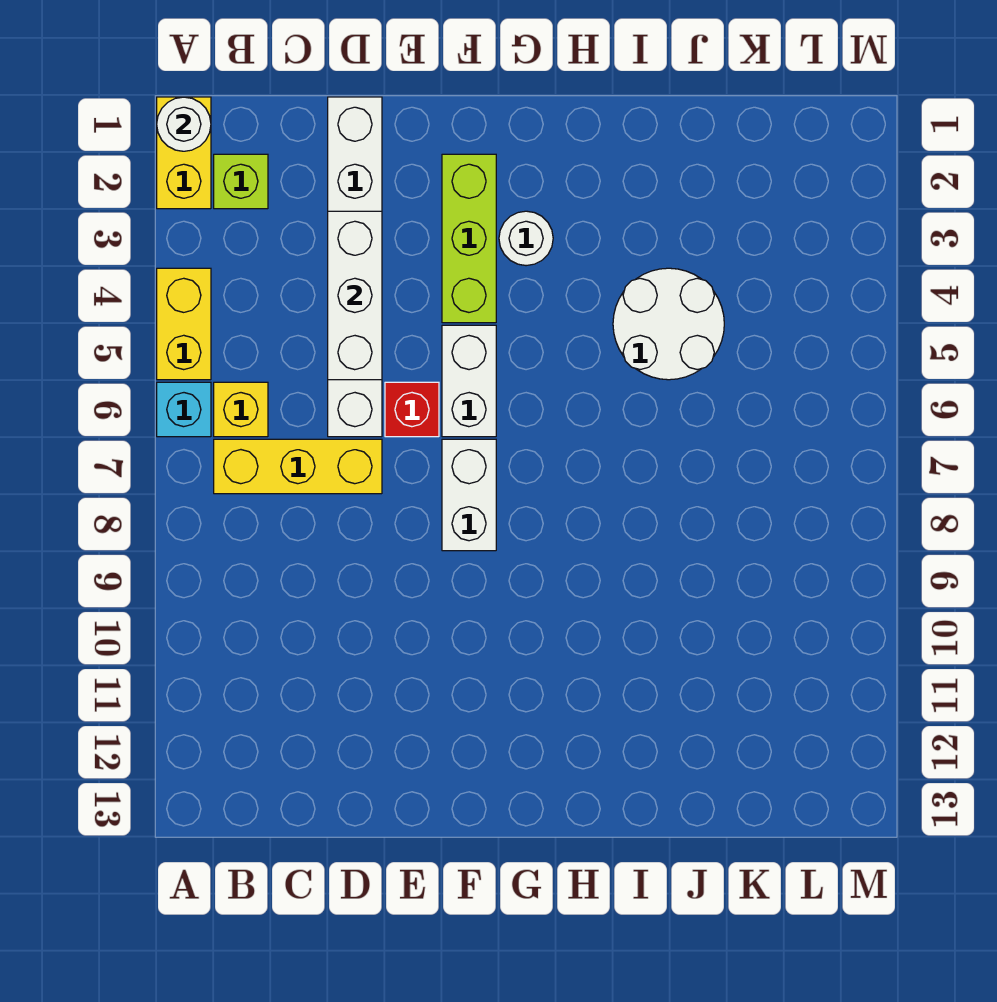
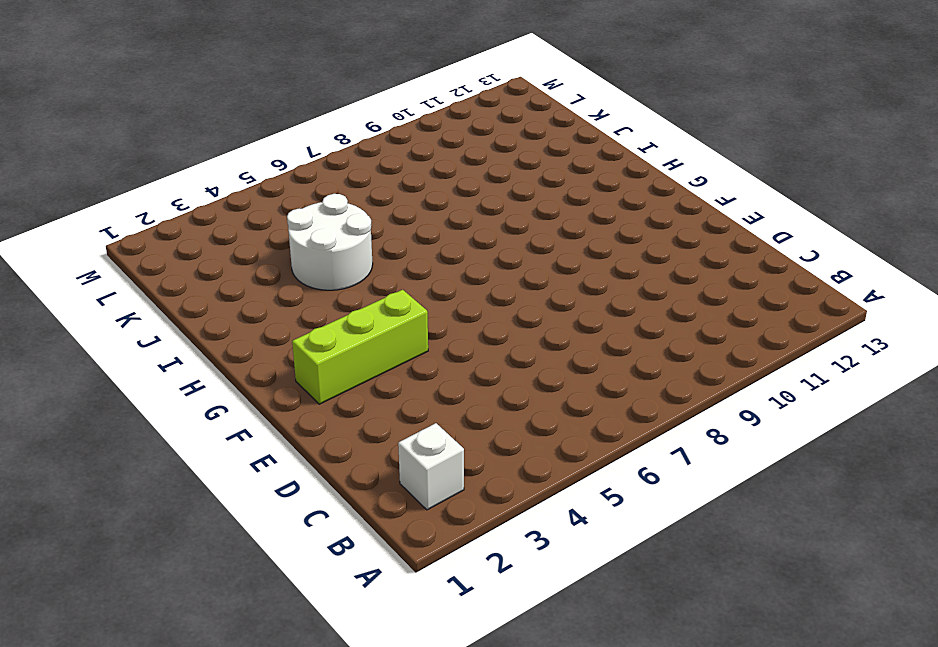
white 1x1 brick [398,423,464,510] -> lime 1x1 brick [214,154,268,209]
none -> yellow 1x2 brick [157,97,211,209]
none -> yellow 1x2 brick [157,268,211,380]
none -> cyan 1x1 brick [157,382,211,437]

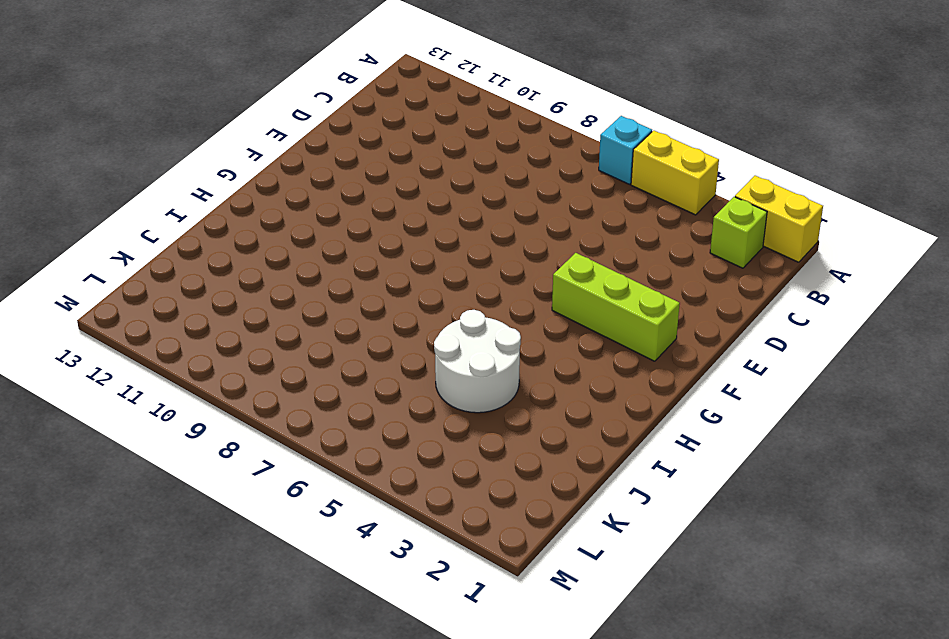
none -> yellow 1x1 brick [214,382,268,437]
none -> yellow 1x3 brick [214,439,382,494]
none -> white 1x6 brick [328,97,382,437]

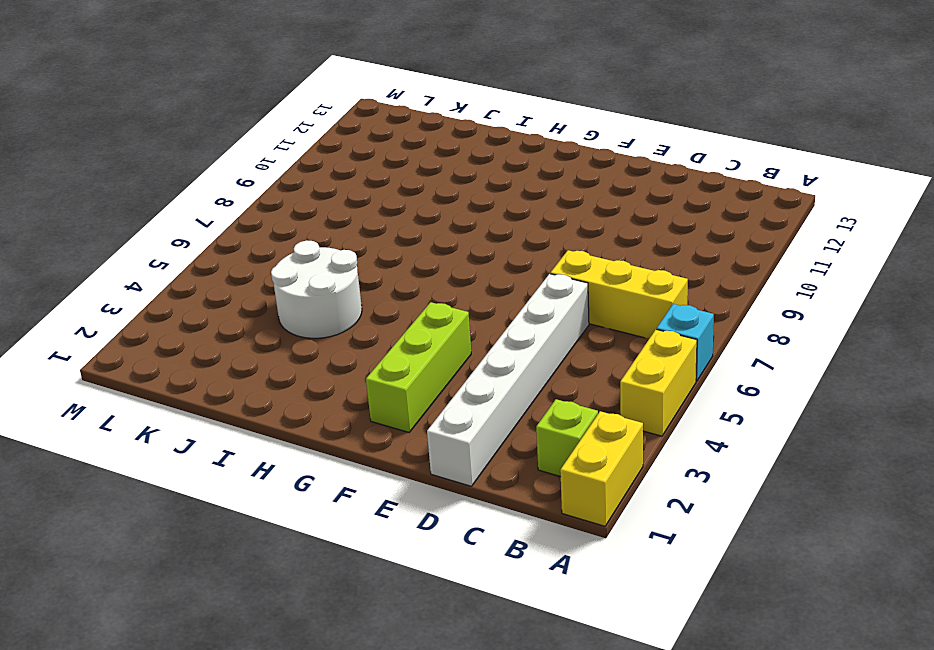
none -> yellow 1x1 brick [214,382,268,437]
none -> red 1x1 brick [385,382,439,437]
none -> white 1x2 brick [442,325,496,437]

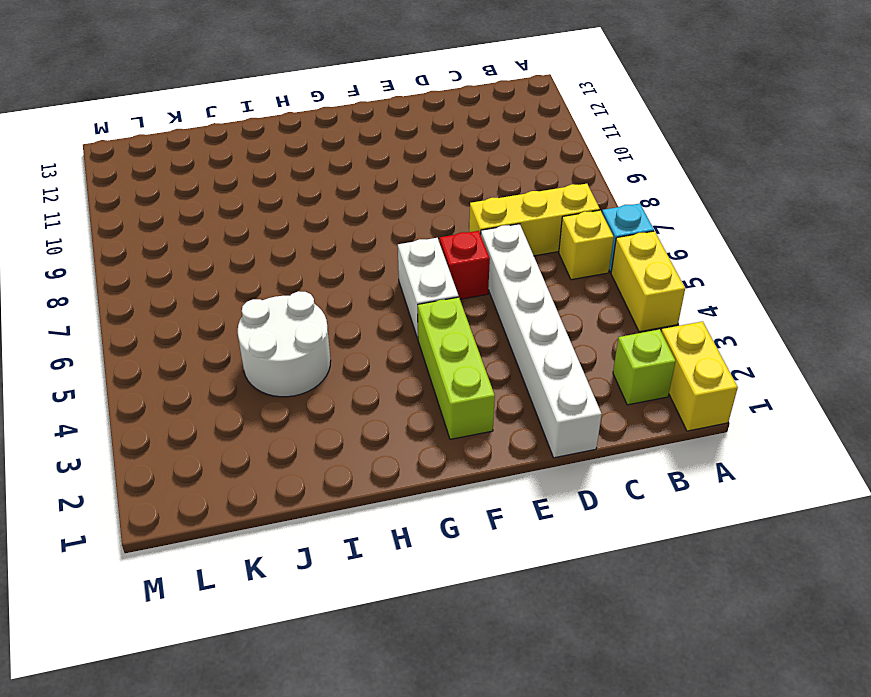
none -> white 1x2 brick [442,439,496,551]
none -> white 1x1 round brick [499,211,553,266]
none -> white 1x1 round brick [157,97,211,151]

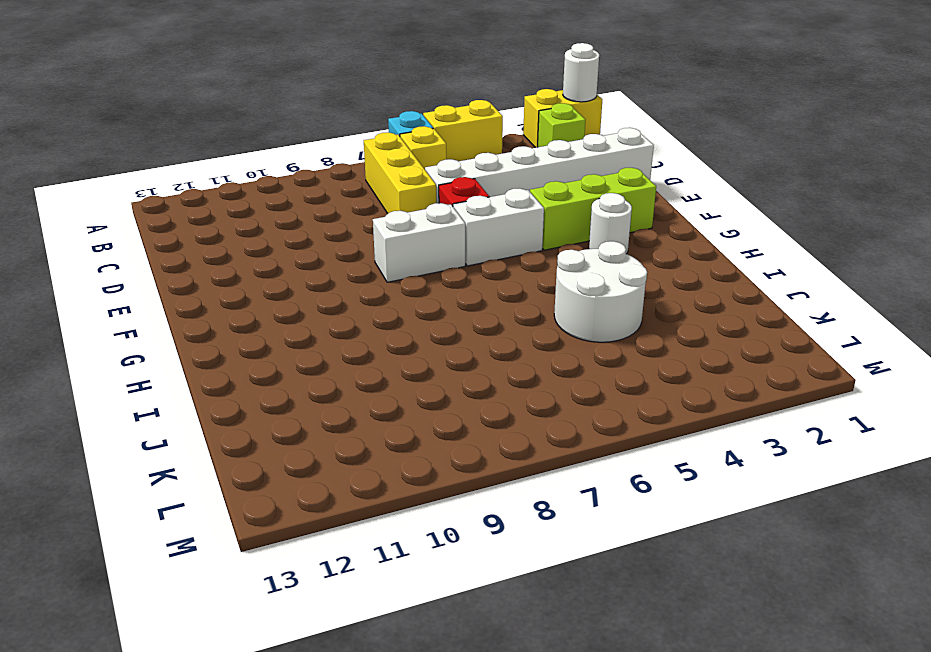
none -> white 1x3 brick [328,211,382,380]

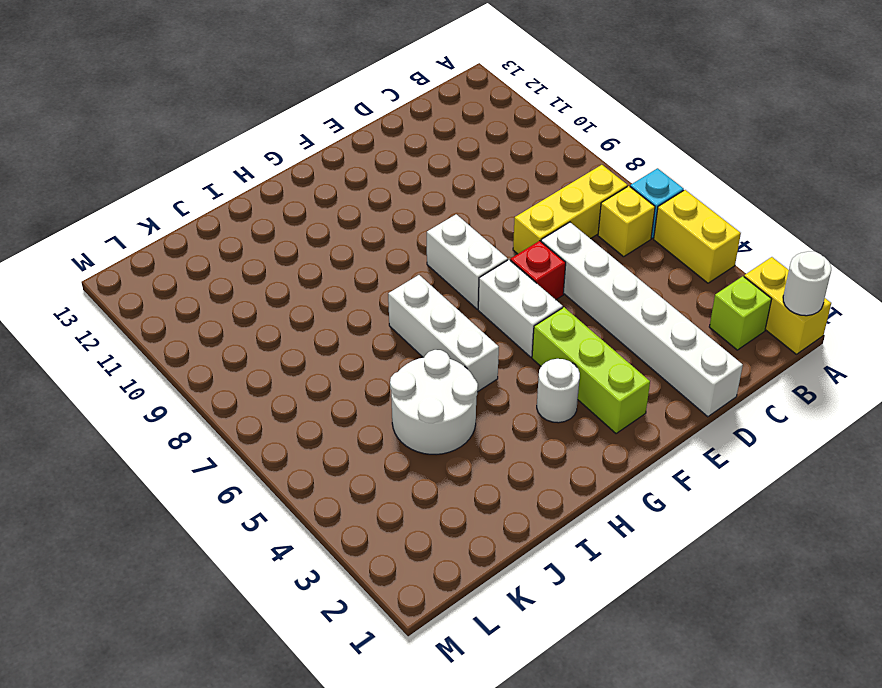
white 1x3 brick [388,275,499,392] -> white 1x3 brick moved to [328,211,382,380]

